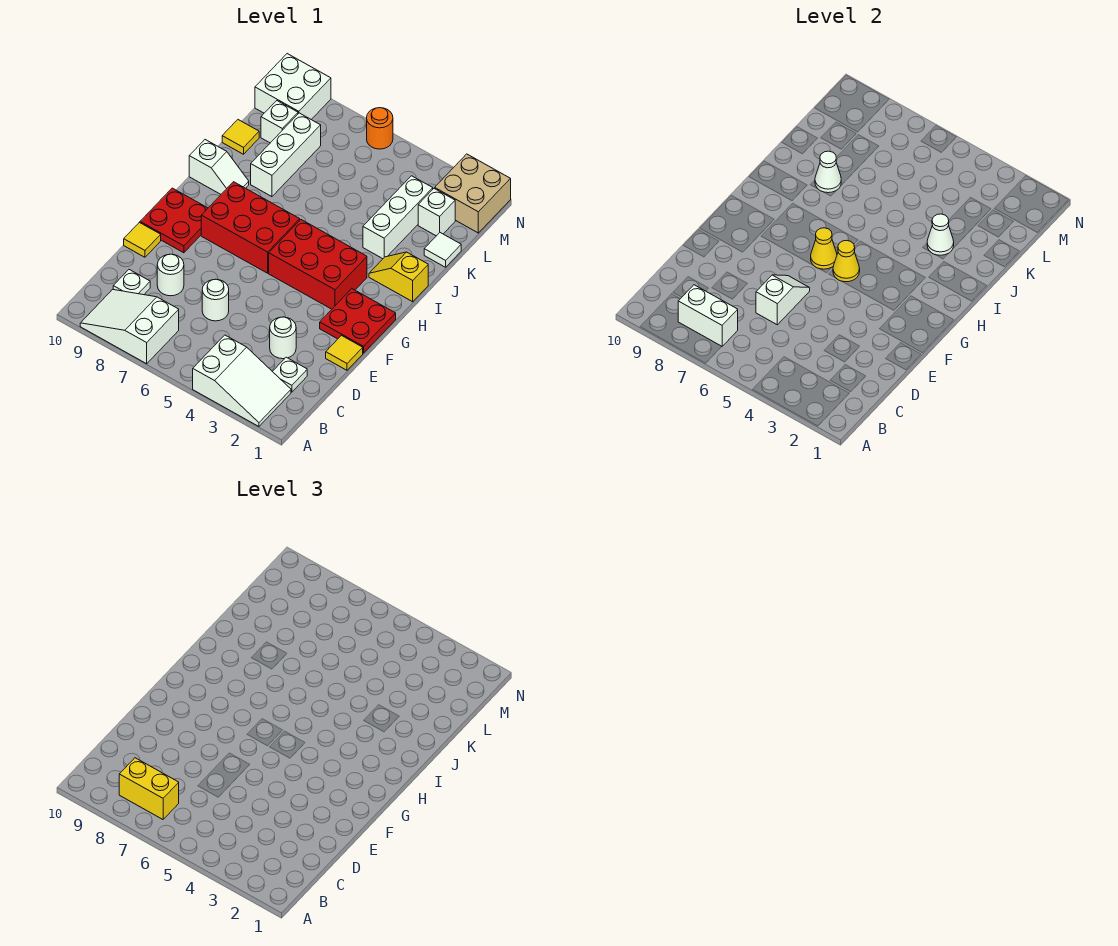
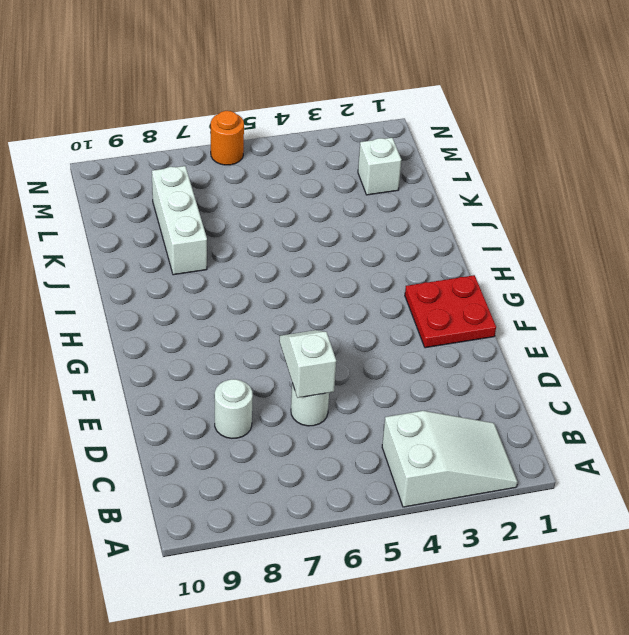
none -> white 2x3 slope [80,289,179,364]
none -> white 1x1 plate [272,357,307,392]
none -> white 1x1 plate [113,270,150,295]
none -> white 1x1 round brick [270,317,296,359]

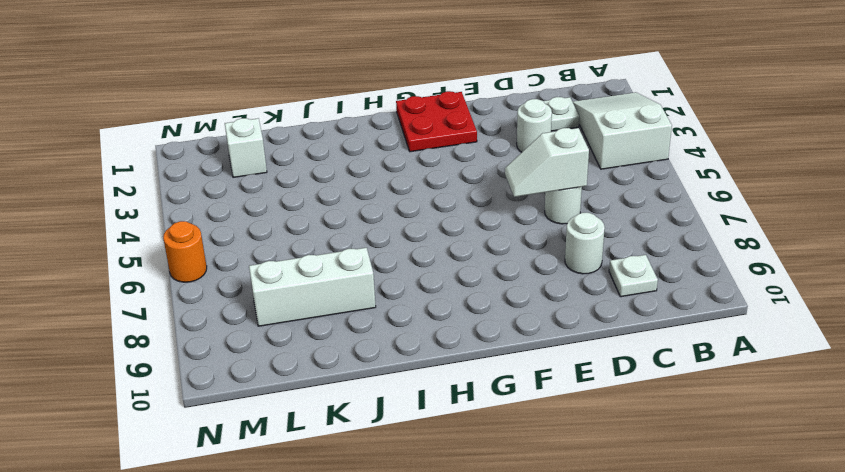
none -> white 2x3 slope [80,289,179,364]
none -> yellow 1x1 tile [326,336,363,370]
none -> yellow 1x1 tile [124,222,161,257]
none -> red 2x2 plate [140,188,208,253]

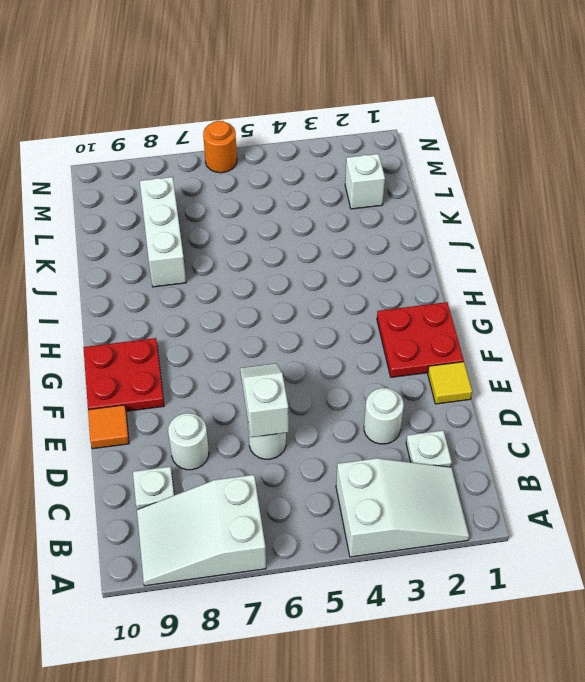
orange 1x1 tile [88,405,129,449] -> yellow 1x1 tile [124,222,161,257]
none -> red 2x3 brick [269,220,367,309]
none -> red 2x3 brick [201,182,300,273]
none -> yellow 1x2 slope [369,252,428,302]
none -> white 1x2 slope [189,140,249,194]

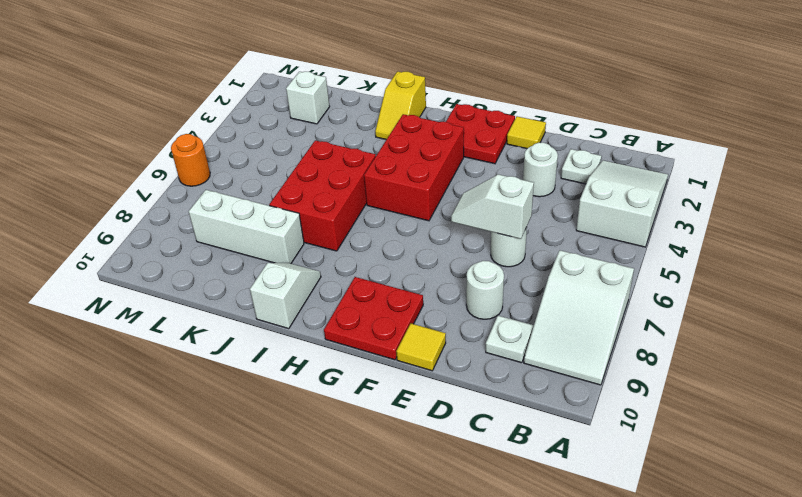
red 2x3 brick [269,140,376,251] -> red 2x3 brick moved to [201,182,300,273]
none -> white 1x3 brick [363,176,433,259]
none -> white 1x1 tile [424,233,461,267]
none -> yellow 1x1 tile [222,120,259,154]
none -> white 1x1 brick [261,101,298,143]

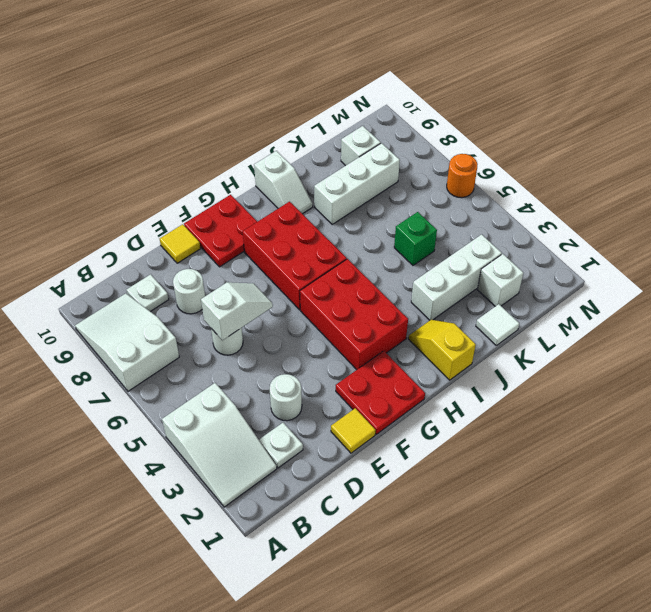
green 1x1 brick [394,212,437,265] -> none
none -> yellow 1x1 tile [222,120,259,154]
none -> tan 2x2 brick [435,154,511,233]
none -> white 2x2 brick [255,54,331,119]
none -> white 1x2 brick [678,285,738,346]

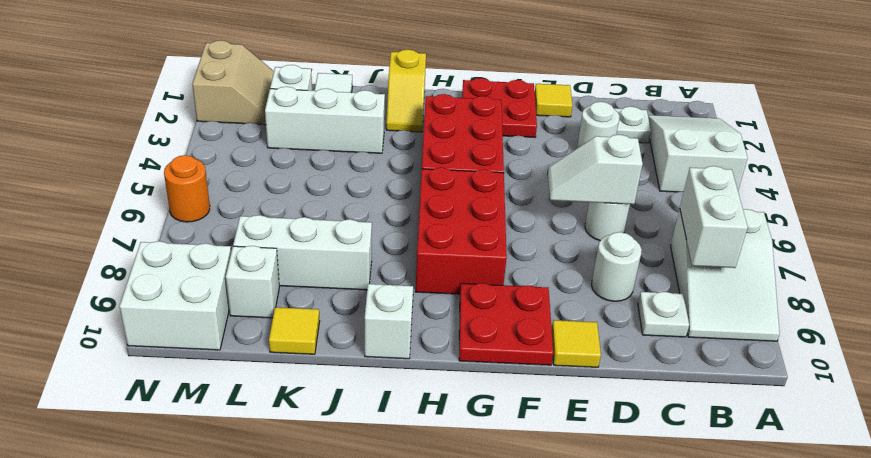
tan 2x2 slope [192,40,274,125] -> tan 2x2 brick [435,154,511,233]
none -> yellow 1x1 cone [833,241,860,282]
none -> yellow 1x1 cone [811,228,837,269]
none -> white 1x1 cone [927,214,954,255]
none -> white 1x1 cone [815,151,841,193]

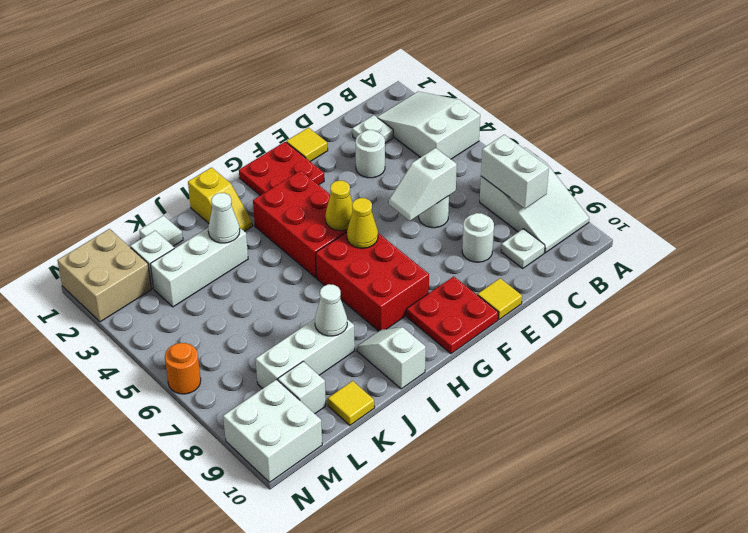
none -> yellow 1x2 brick [119,758,179,819]

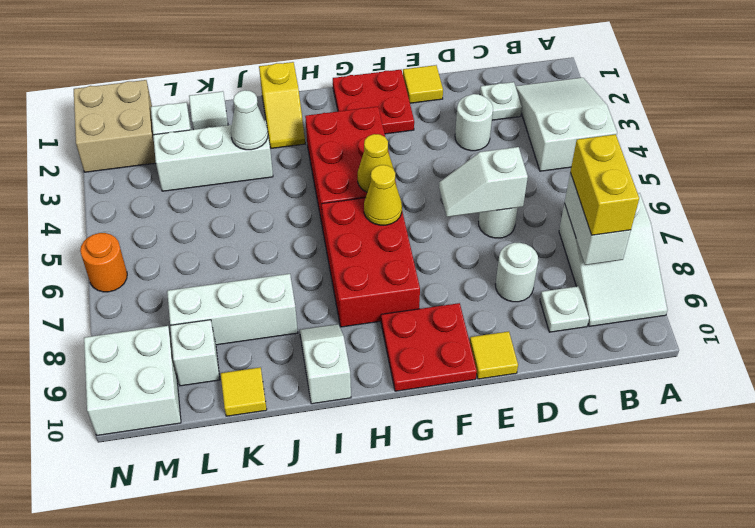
none -> white 1x1 cone [815,151,841,193]

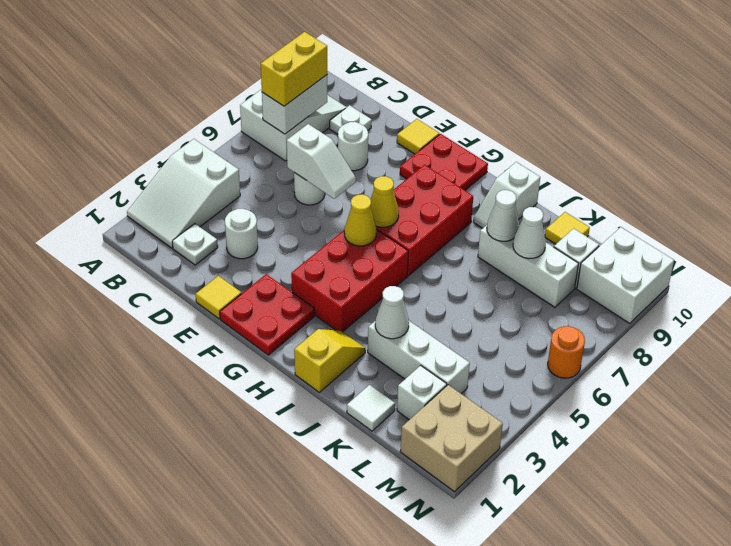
white 1x1 cone [513,207,546,259] -> none

